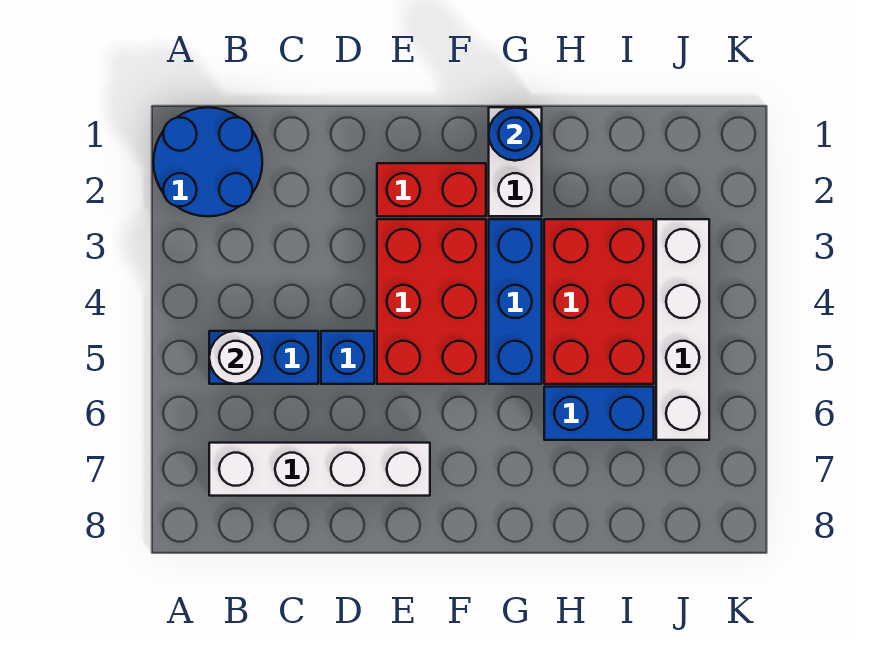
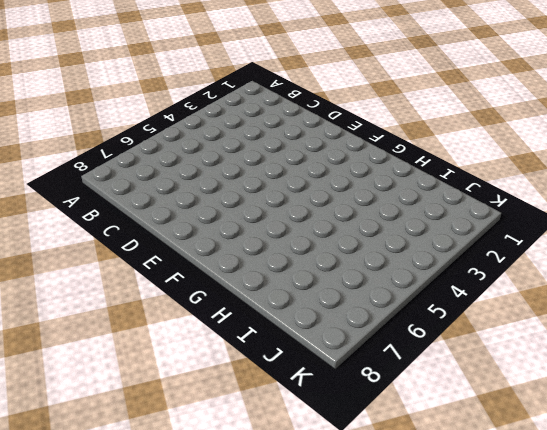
none -> blue 2x2 round brick [153,107,262,216]
none -> blue 1x2 brick [209,331,318,384]
none -> white 1x4 brick [209,443,430,496]

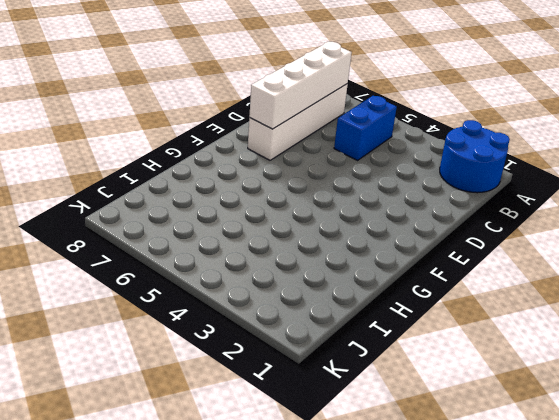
white 1x4 brick [249,42,352,129] -> white 1x4 brick turned to [656,219,709,440]
none -> blue 1x1 brick [321,331,374,384]
none -> red 1x2 brick [377,163,486,216]
none -> red 2x3 brick [377,219,486,384]

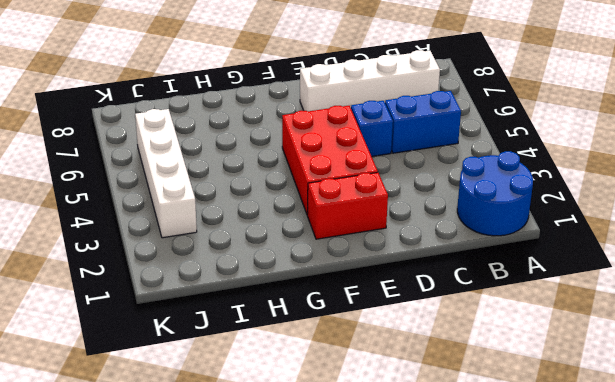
none -> white 1x2 brick [489,107,542,216]
none -> blue 1x3 brick [489,219,542,384]
none -> red 2x3 brick [544,219,654,384]

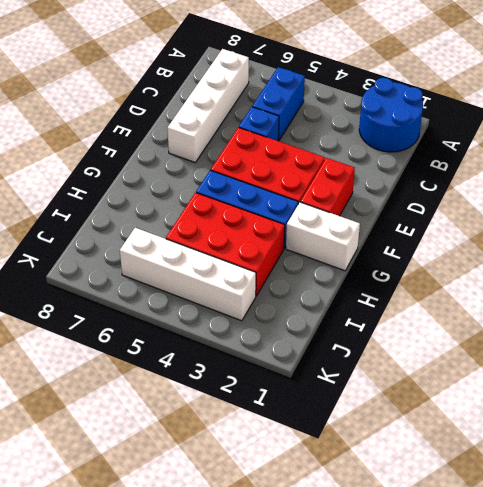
none -> blue 1x2 brick [544,387,654,440]
none -> white 1x1 round brick [209,331,262,384]
none -> blue 1x1 round brick [489,107,542,161]

